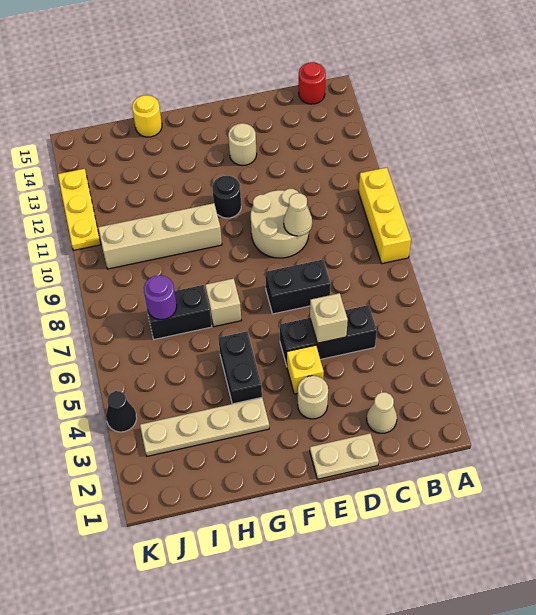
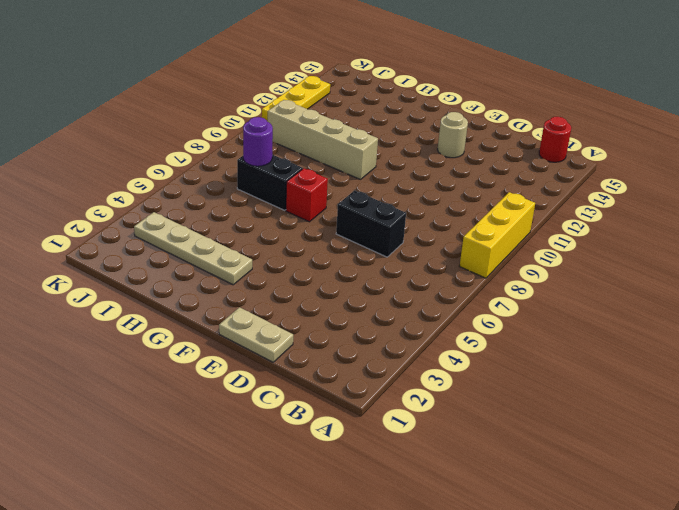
red 1x1 brick [286,168,328,222] -> tan 1x1 brick [205,278,241,327]
none -> tan 1x1 cone [367,392,397,433]
none -> black 1x3 brick [280,305,377,366]
none -> tan 2x2 round brick [251,189,309,258]

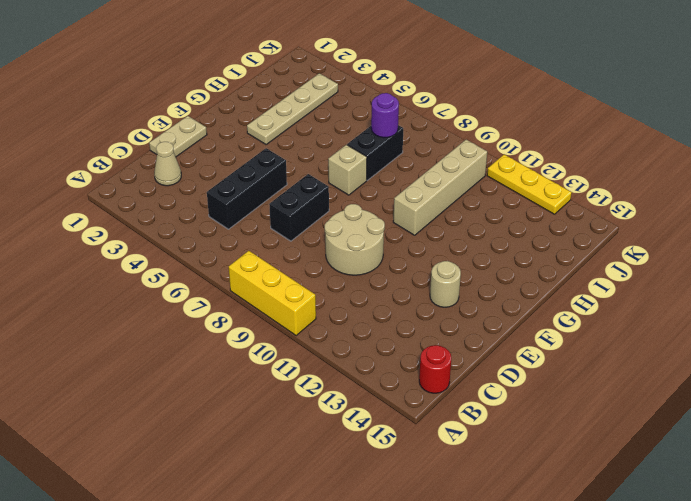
none -> tan 1x1 round brick [298,376,328,419]
none -> yellow 1x1 brick [287,345,324,394]
none -> black 1x1 round brick [212,176,241,218]

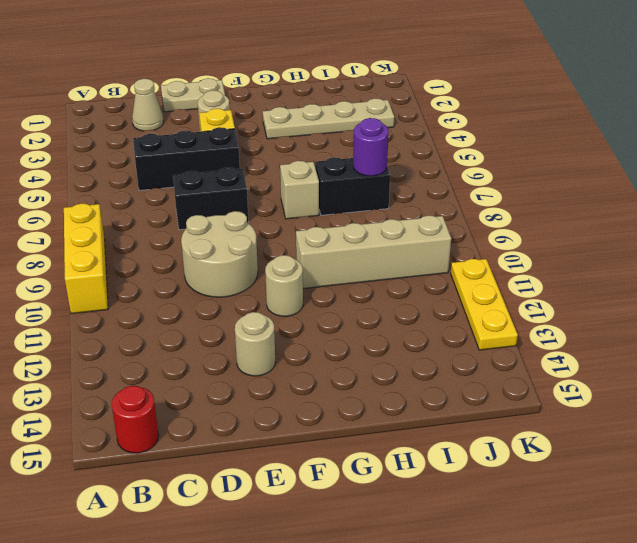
tan 1x1 round brick [265,255,303,316] -> black 1x1 round brick [212,176,241,218]
none -> black 1x2 brick [218,331,262,404]
none -> yellow 1x1 round brick [132,95,162,137]
none -> black 1x1 cone [106,391,137,432]

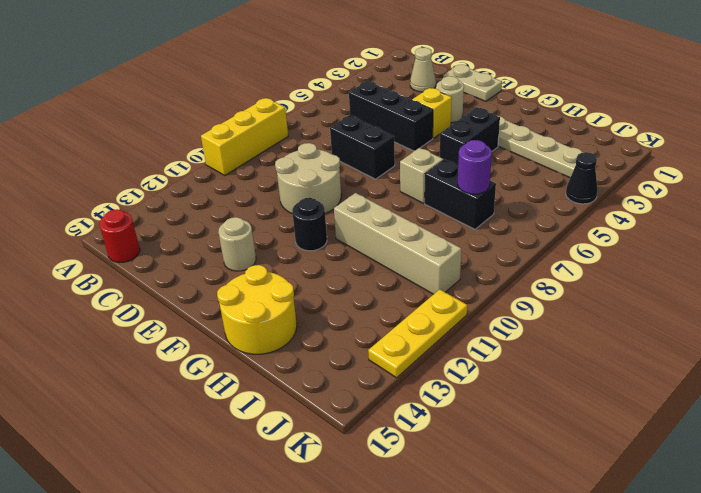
yellow 2x2 round brick [217,265,297,354] -> yellow 1x1 round brick [132,95,162,137]
none -> tan 1x1 brick [310,293,348,343]
none -> tan 1x1 cone [284,193,312,236]

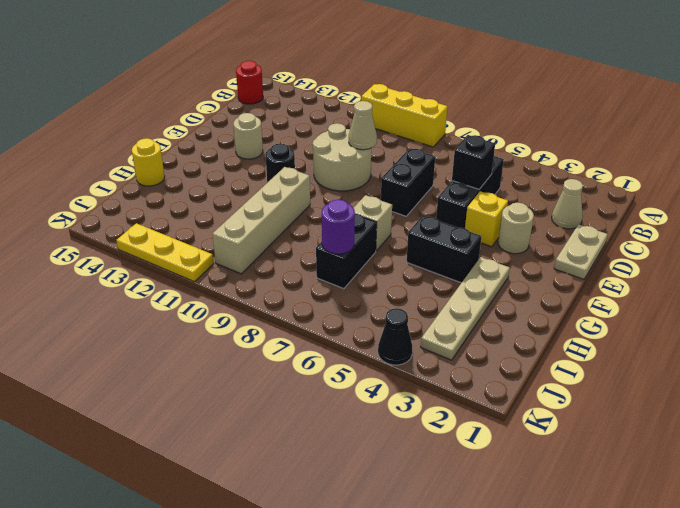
black 1x1 brick [452,135,495,189] -> tan 1x1 brick [310,293,348,343]

